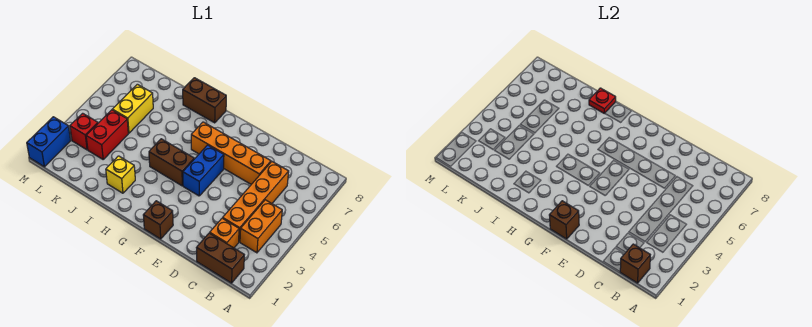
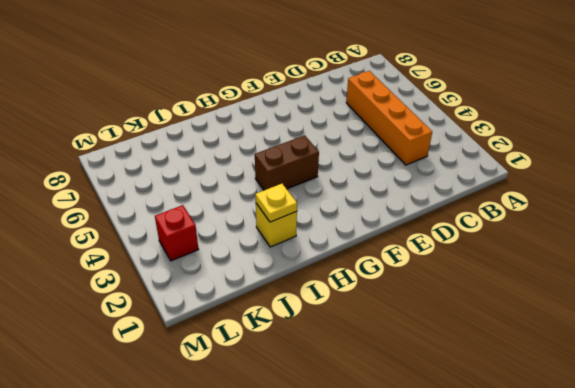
yellow 1x1 plate [255,184,297,222] -> none
none -> brown 1x2 brick [196,233,244,283]
none -> orange 1x2 brick [240,200,282,253]
none -> orange 1x1 brick [210,218,239,248]

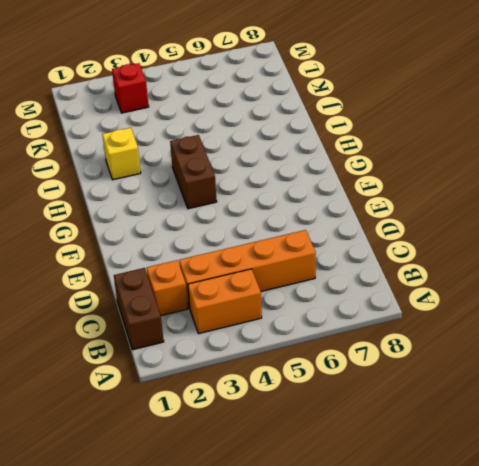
none -> orange 1x4 brick [191,122,271,184]
none -> brown 1x1 brick [143,201,173,239]
none -> blue 1x2 brick [183,145,224,196]

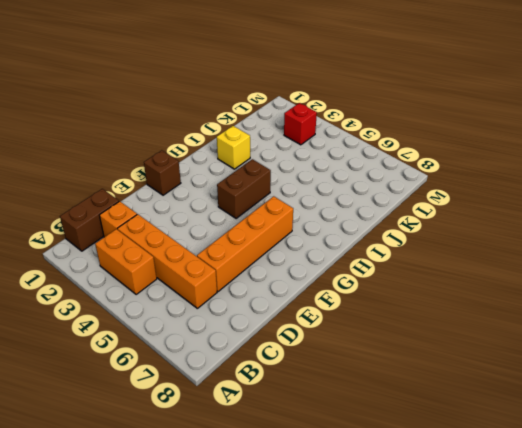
none -> blue 1x2 brick [183,145,224,196]
none -> brown 1x2 brick [183,78,226,123]
none -> red 1x2 brick [86,110,128,159]

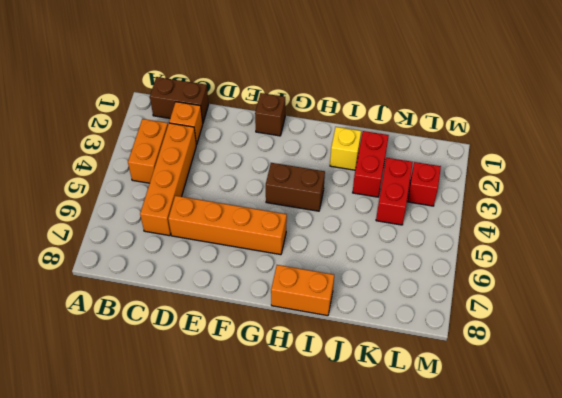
orange 1x2 brick [271,265,334,316] -> brown 1x2 brick [183,78,226,123]
red 1x2 brick [353,131,389,197] -> none
none -> blue 1x2 brick [183,145,224,196]
none -> yellow 1x2 brick [112,84,153,133]
none -> blue 1x2 brick [27,117,71,167]

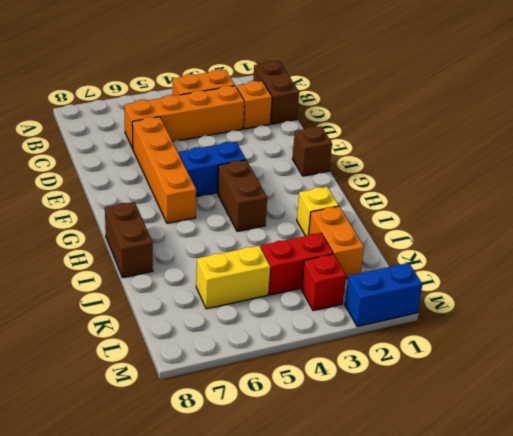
orange 1x2 brick [309,206,364,278] -> none
none -> brown 1x1 brick [620,244,650,283]
none -> brown 1x1 brick [549,201,579,239]
none -> red 1x1 plate [589,88,616,113]

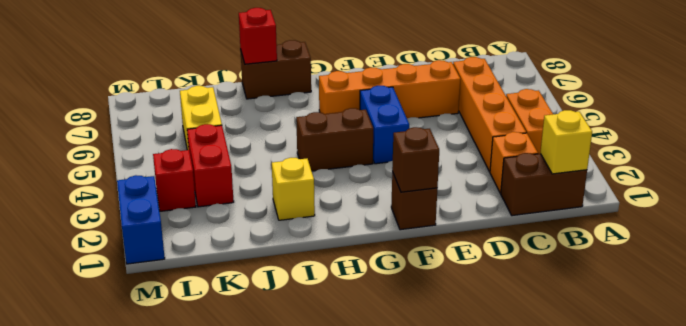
yellow 1x1 brick [540,110,592,174] -> brown 1x1 brick [620,244,650,283]
red 1x1 brick [239,8,277,64] -> red 1x1 plate [589,88,616,113]

